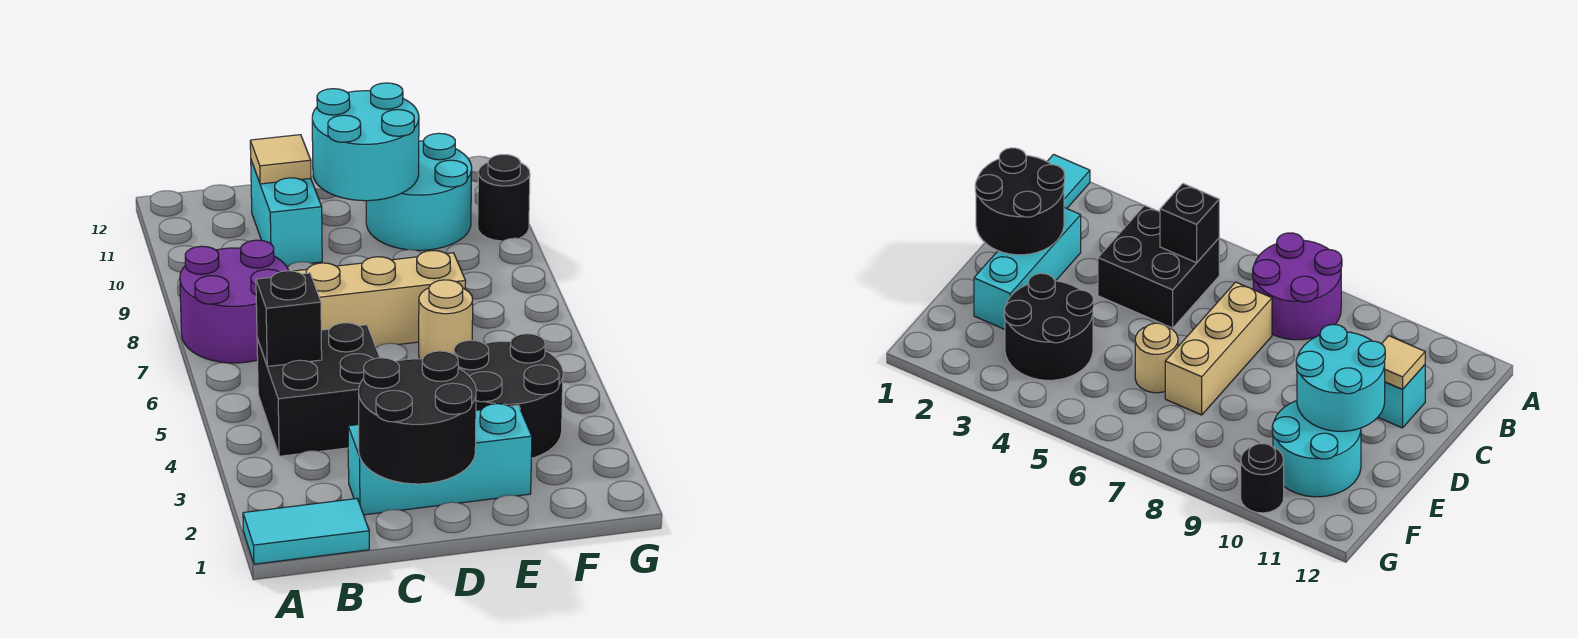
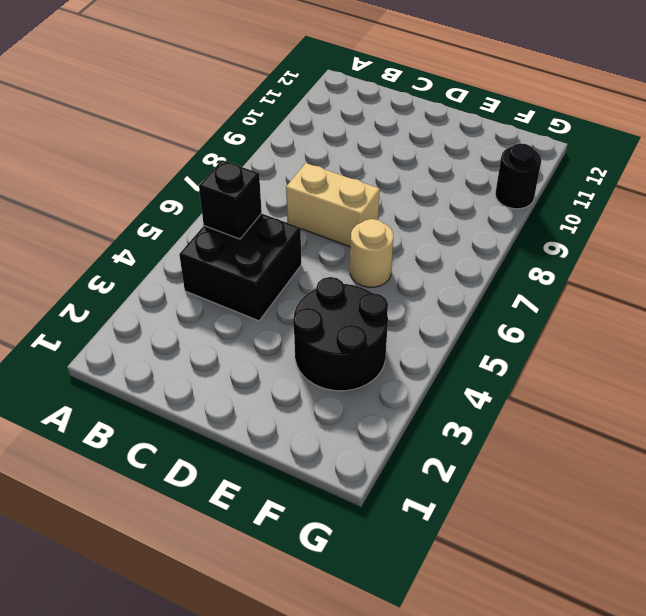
tan 1x2 brick [286,163,380,247] -> tan 1x3 brick [295,251,466,347]
none -> cyan 1x2 tile [243,499,369,564]
none -> purple 2x2 round brick [180,240,289,363]
none -> cyan 1x3 brick [348,404,532,515]

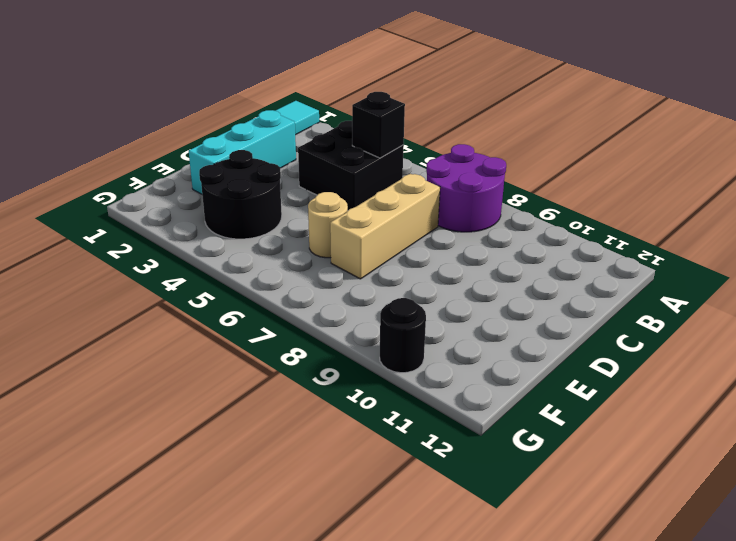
none -> cyan 1x2 brick [251,161,322,266]
none -> cyan 2x2 round brick [366,133,472,250]
none -> black 2x2 round brick [358,351,476,484]

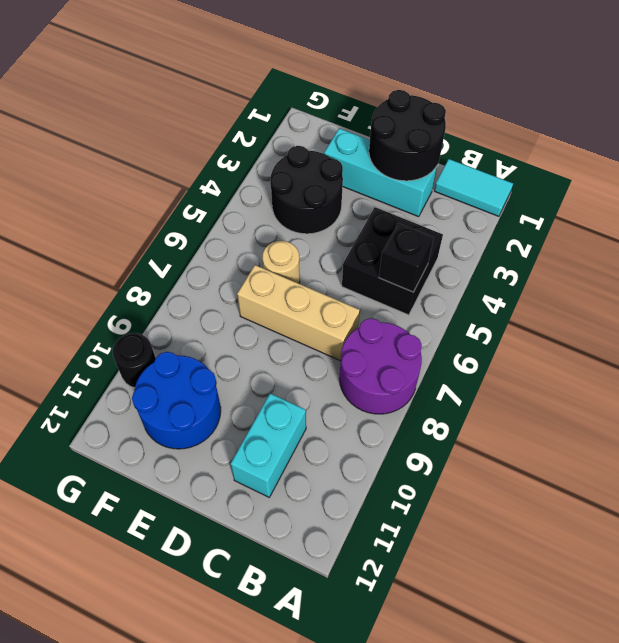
blue 2x2 round brick [132,352,221,449] -> cyan 2x2 round brick [366,133,472,250]
none -> tan 1x1 tile [250,135,311,184]
none -> cyan 2x2 round brick [312,83,419,201]

